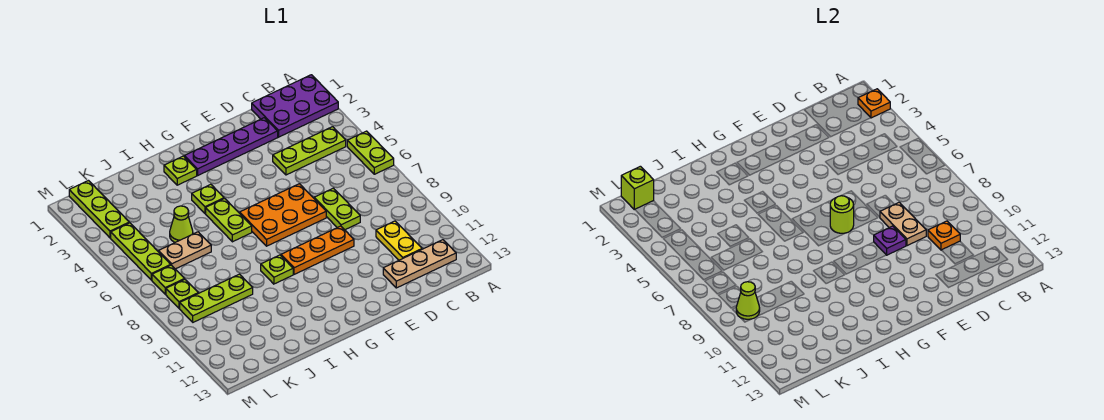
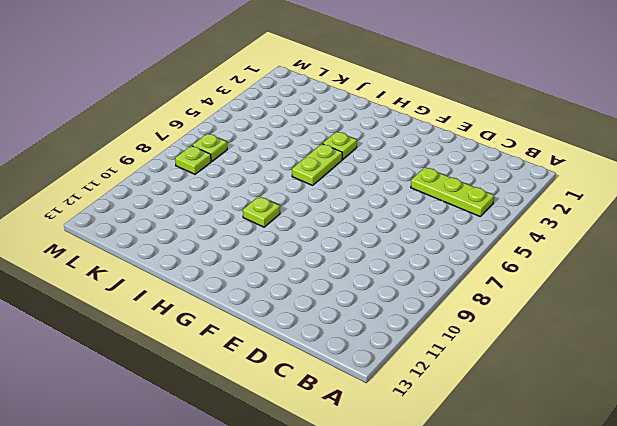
none -> purple 2x3 plate [252,75,338,137]
none -> lime 1x2 plate [347,131,394,174]
none -> tan 1x3 plate [383,240,456,288]

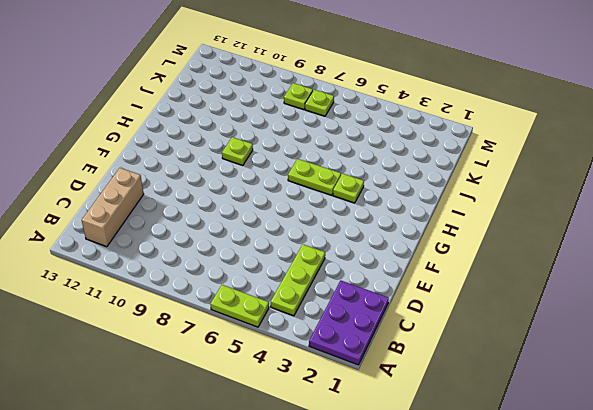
tan 1x3 brick [82,168,144,247] -> tan 1x3 plate [383,240,456,288]
none -> yellow 1x2 plate [376,221,422,260]
none -> purple 1x4 plate [184,118,278,175]
none -> lime 1x2 plate [314,188,360,230]

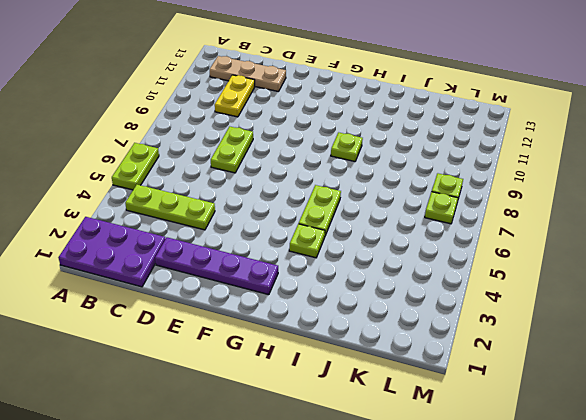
none -> orange 2x3 plate [240,184,326,246]
none -> orange 1x3 plate [281,226,354,274]
none -> lime 1x1 plate [164,156,197,185]

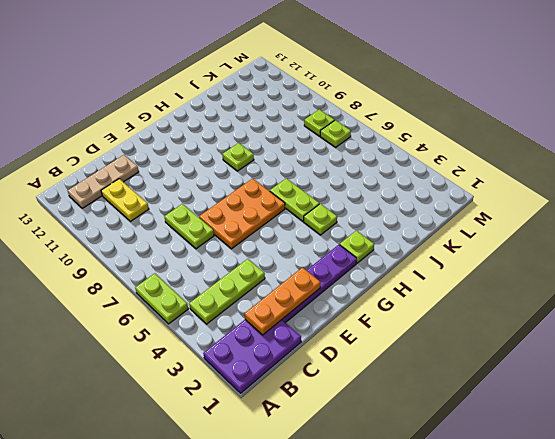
orange 1x3 plate [244,267,320,335] -> orange 1x3 plate moved to [281,226,354,274]
none -> lime 1x1 cone [170,206,193,242]
none -> tan 1x2 plate [159,232,211,269]
none -> lime 1x3 plate [180,274,253,322]

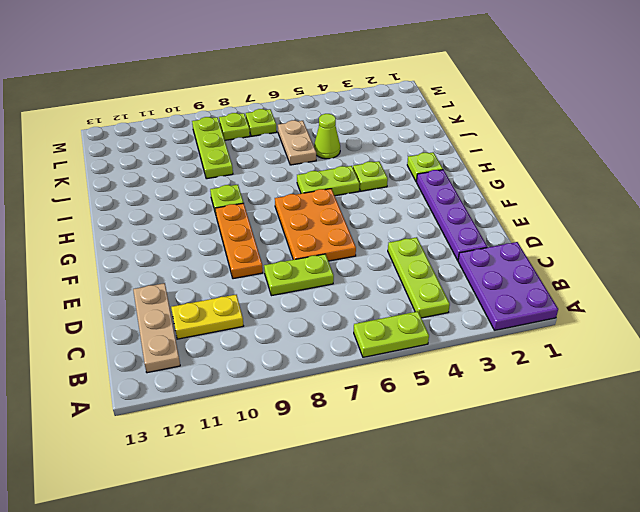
none -> lime 1x3 plate [69,181,129,238]
none -> lime 1x3 plate [111,223,170,280]
none -> orange 1x1 plate [858,89,890,118]

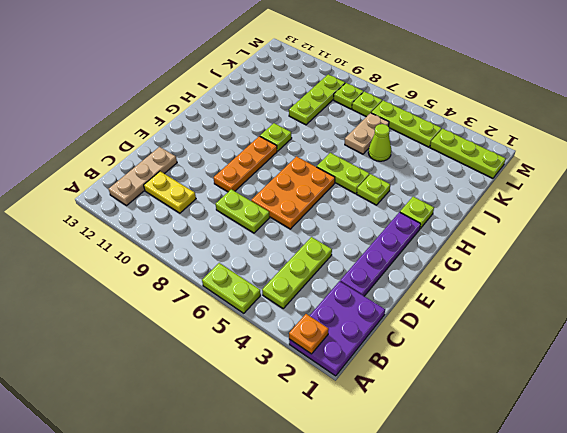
none -> orange 1x1 plate [928,221,960,250]
none -> tan 1x2 plate [880,202,926,246]
none -> purple 1x1 plate [874,226,906,255]

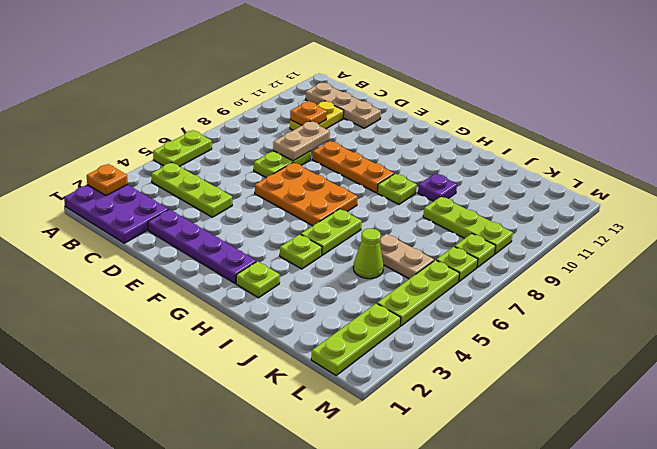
purple 1x1 plate [418,174,457,201] -> purple 1x1 plate moved to [874,226,906,255]
none -> lime 1x1 round brick [830,196,854,233]
none -> lime 1x1 brick [621,166,654,210]
none -> lime 1x1 cone [736,282,760,319]

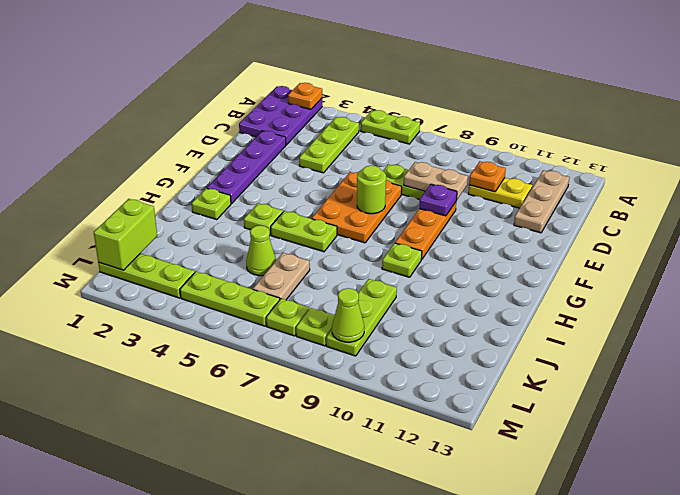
lime 1x2 brick [94,199,157,270] -> lime 1x1 brick [621,166,654,210]

